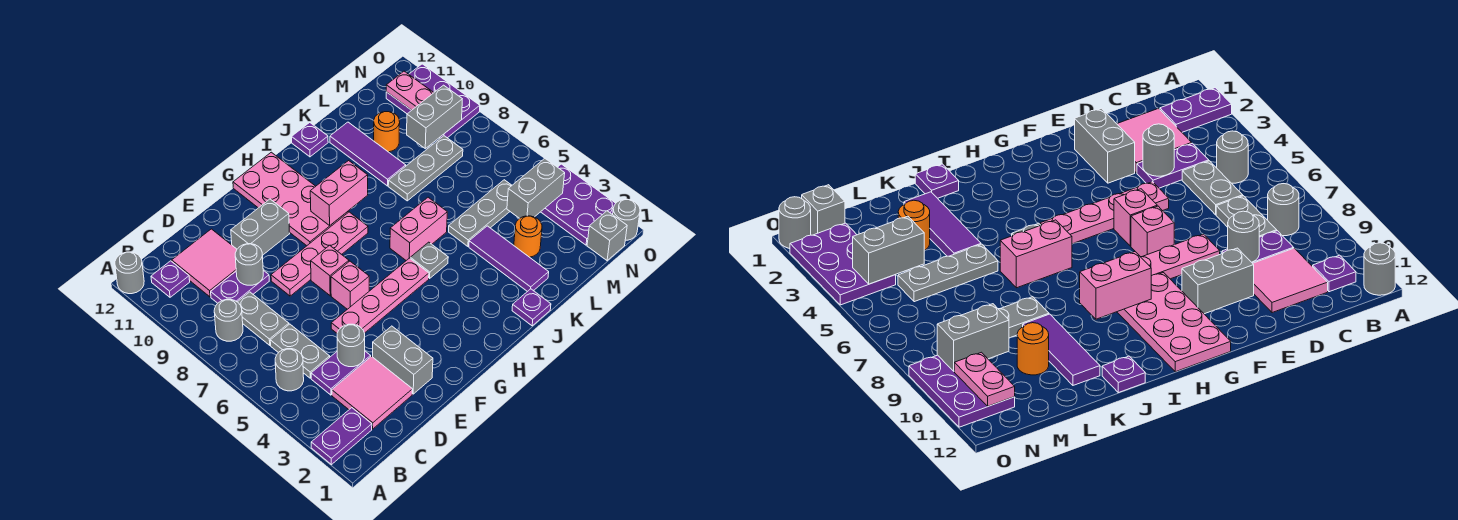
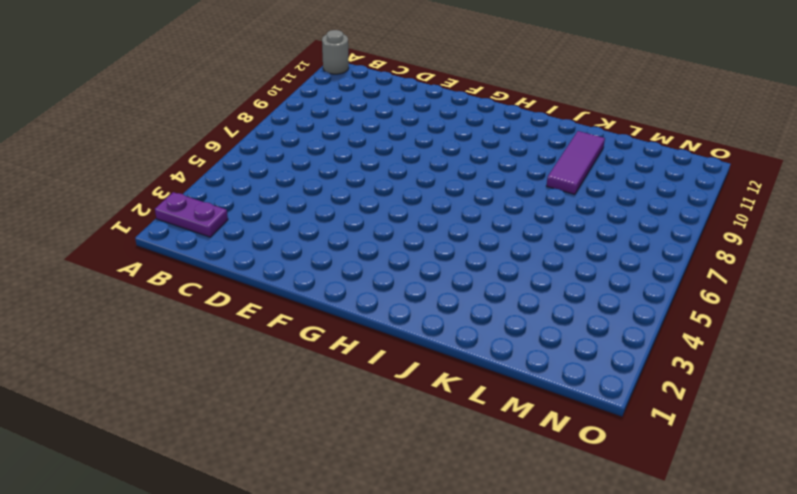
none -> grey 1x1 round brick [275,349,304,391]
none -> grey 1x1 round brick [214,299,243,341]
none -> purple 1x1 plate [151,261,190,297]
none -> pink 2x2 tile [332,356,412,429]

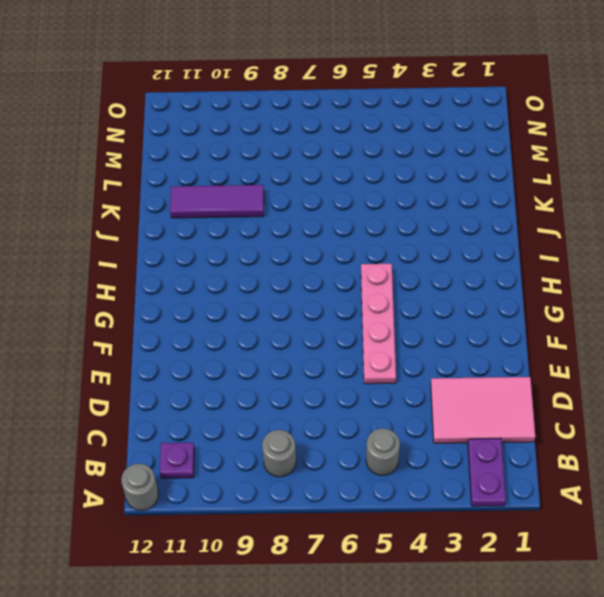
pink 2x3 tile [431,377,535,443] -> pink 2x2 tile [332,356,412,429]
none -> purple 1x2 plate [311,351,371,395]
none -> grey 1x2 plate [270,324,330,378]
none -> grey 1x2 plate [238,292,289,345]
none -> purple 1x2 plate [211,270,269,303]

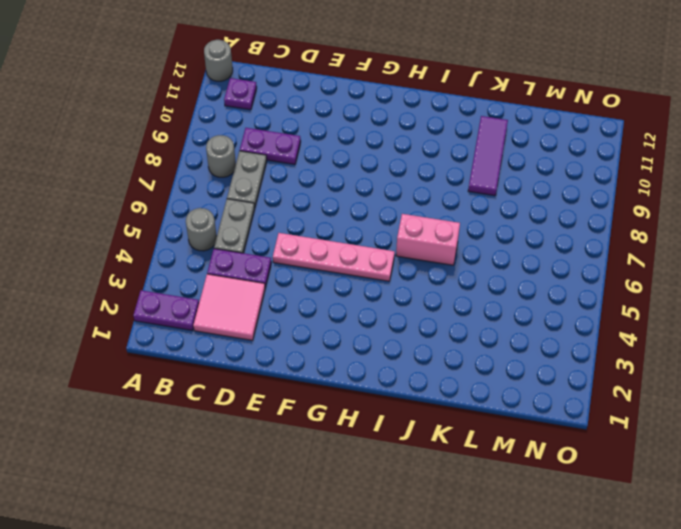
none -> pink 2x2 tile [172,229,237,297]
none -> grey 1x2 brick [373,326,433,394]
none -> pink 1x4 plate [271,212,368,296]
none -> grey 1x2 brick [231,199,290,255]

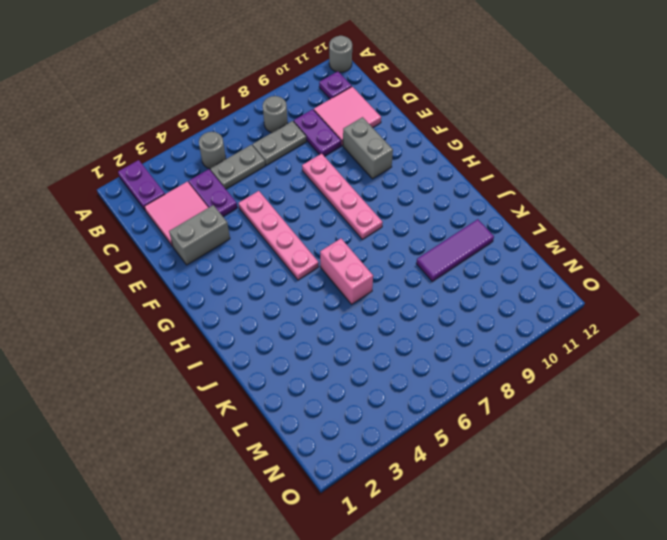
none -> pink 1x1 brick [331,261,369,309]
none -> pink 1x1 brick [311,245,349,296]
none -> pink 2x4 plate [233,152,348,246]
none -> grey 1x1 plate [410,242,448,278]

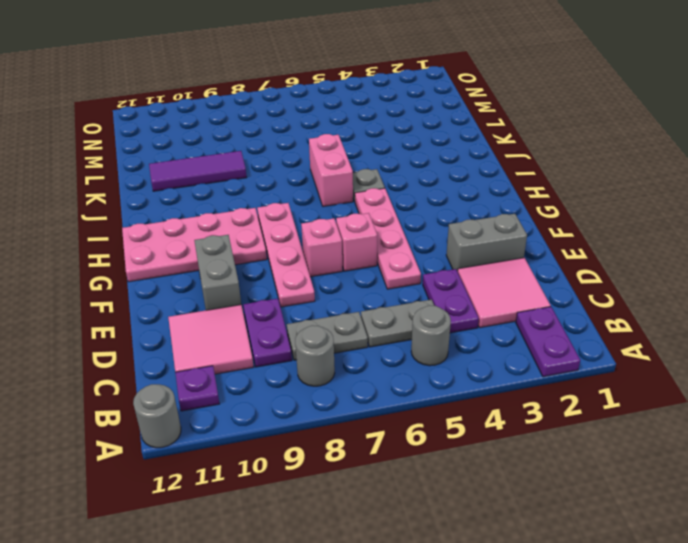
none -> purple 1x1 plate [512,289,551,326]
none -> purple 1x1 plate [292,123,328,157]
none -> purple 1x3 tile [469,226,549,292]
none -> grey 1x3 plate [449,180,512,246]

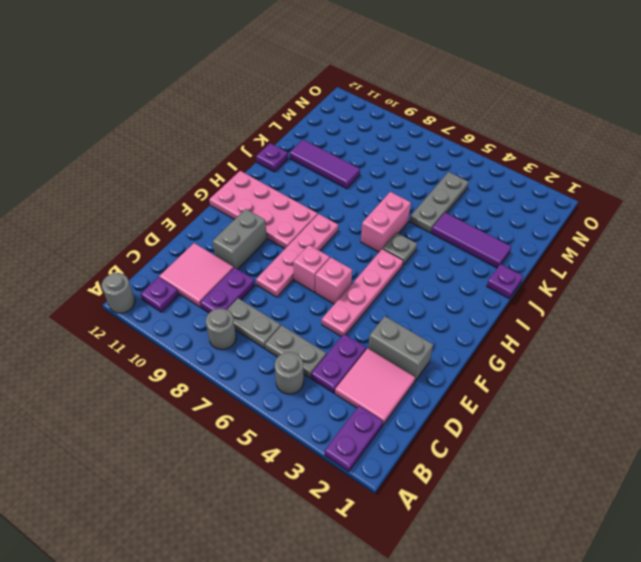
none -> grey 1x3 plate [388,136,463,201]
none -> orange 1x1 round brick [514,216,542,257]
none -> orange 1x1 round brick [374,112,400,152]
none -> grey 1x1 brick [587,211,627,261]

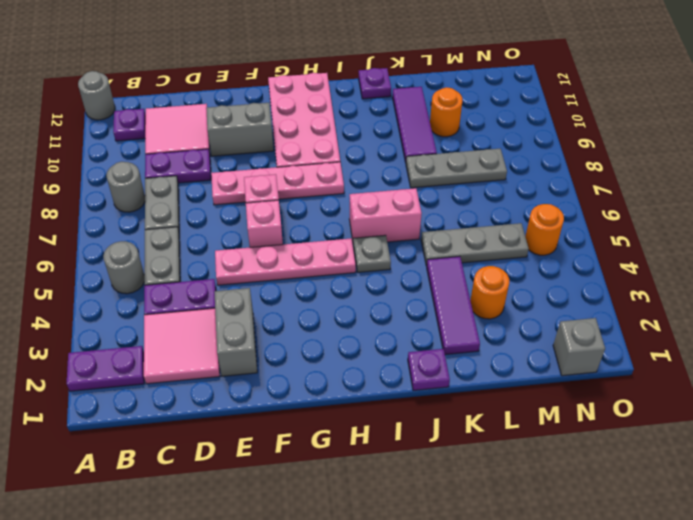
orange 1x1 round brick [525,204,564,255] -> none
none -> purple 2x3 plate [541,164,616,245]
none -> purple 2x3 plate [386,64,480,138]
none -> grey 1x1 round brick [613,199,640,240]
none -> grey 1x1 round brick [337,324,365,367]

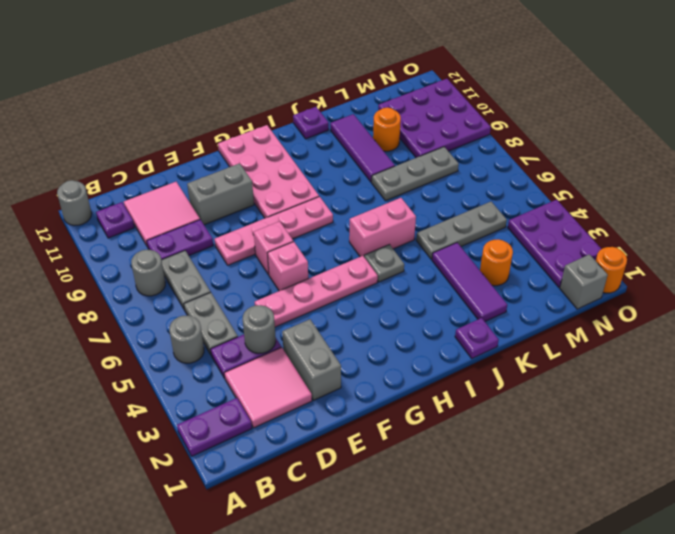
purple 3x3 plate [378,79,491,158] -> purple 2x3 plate [386,64,480,138]
orange 1x1 round brick [596,247,627,293] -> grey 1x1 round brick [613,199,640,240]
none -> grey 1x1 round brick [235,244,263,285]
none -> pink 1x2 brick [310,161,368,225]
none -> grey 1x2 brick [507,158,565,218]
none -> grey 1x2 brick [407,85,462,148]

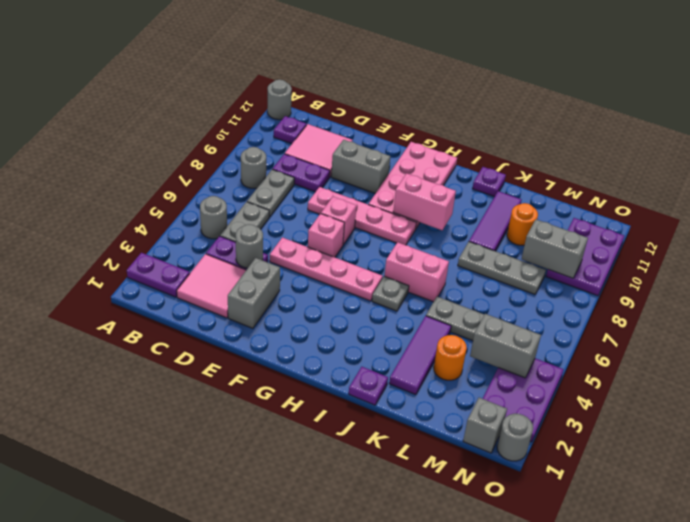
none -> grey 1x1 round brick [235,244,263,285]
none -> pink 1x2 plate [386,71,434,110]

